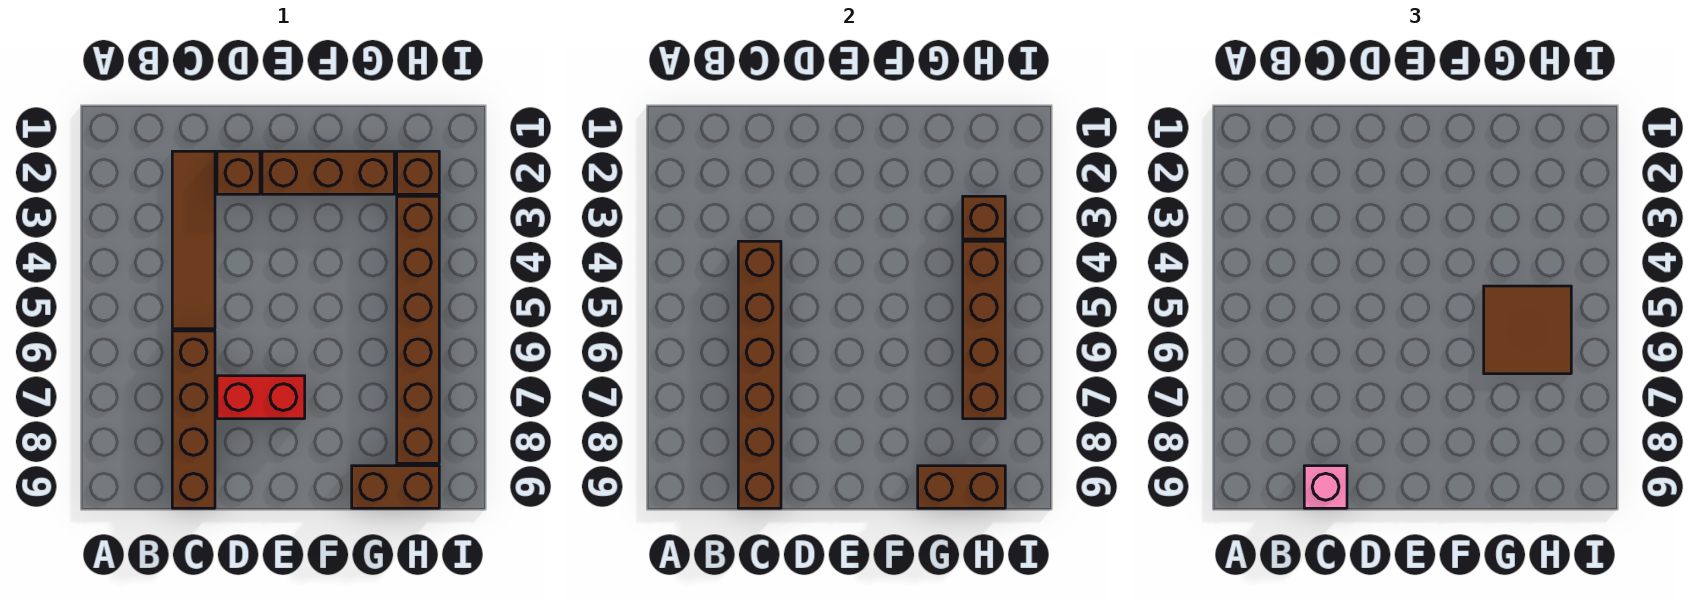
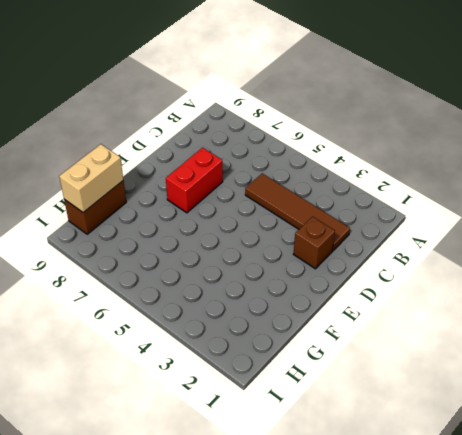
tan 1x2 brick [59,144,123,212] -> brown 1x2 brick [918,466,1005,508]
none -> brown 1x4 brick [172,331,215,508]
none -> brown 1x3 brick [262,151,394,194]
none -> brown 1x1 brick [397,151,439,194]

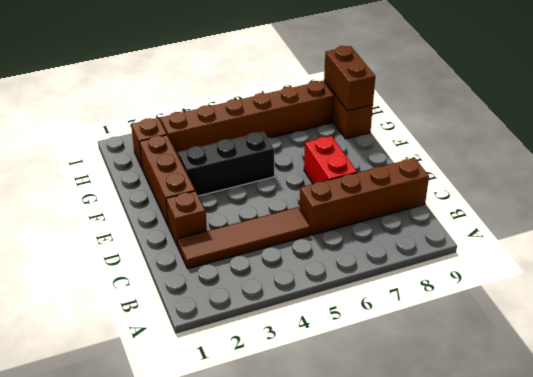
black 1x3 brick [178,132,274,196] -> none
none -> brown 1x6 brick [738,241,781,508]
none -> brown 1x1 brick [963,196,1005,239]
none -> brown 1x4 brick [963,241,1005,419]

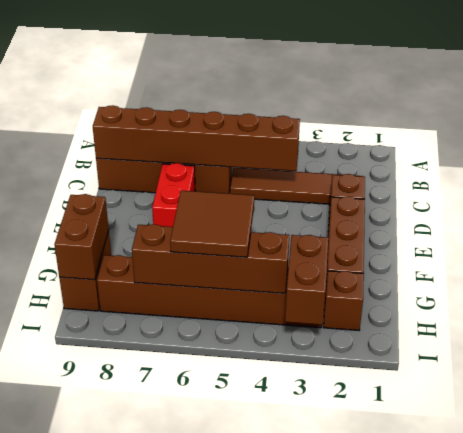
brown 1x2 brick [285,235,328,325] -> brown 1x1 brick [963,196,1005,239]
none -> pink 1x1 brick [1304,466,1347,508]

